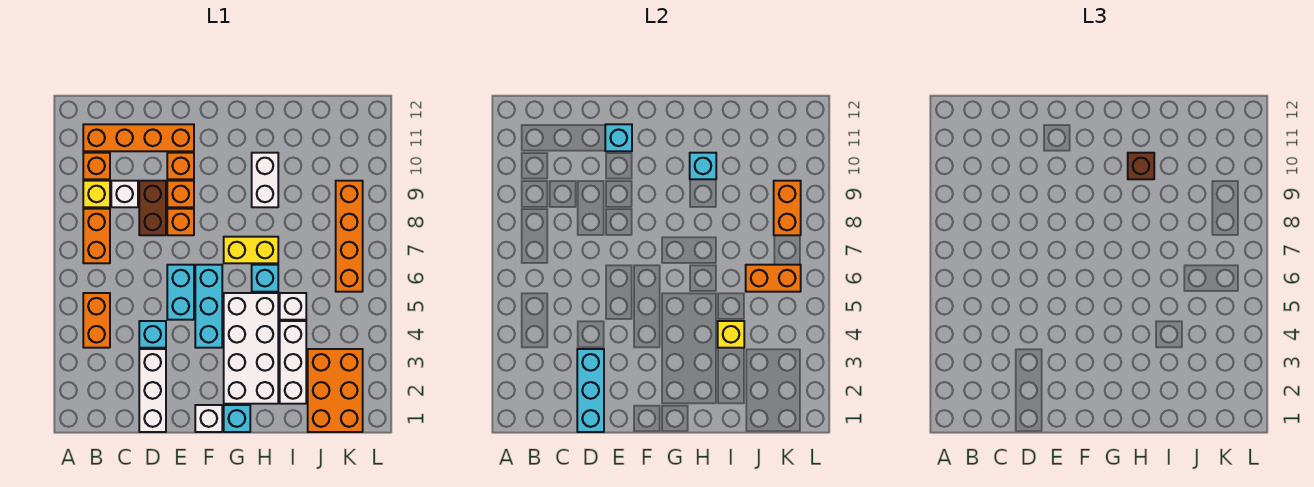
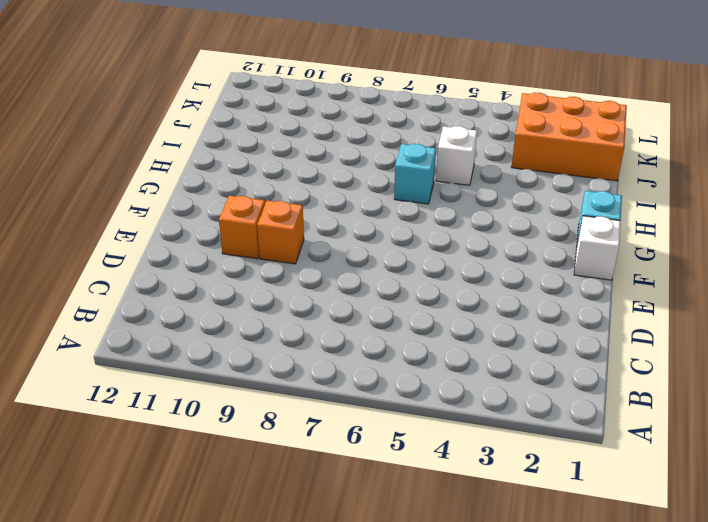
none -> orange 1x2 brick [83,293,110,348]
none -> orange 1x2 brick [83,209,110,263]
none -> yellow 1x1 brick [83,181,110,207]
none -> orange 1x1 brick [83,153,110,179]

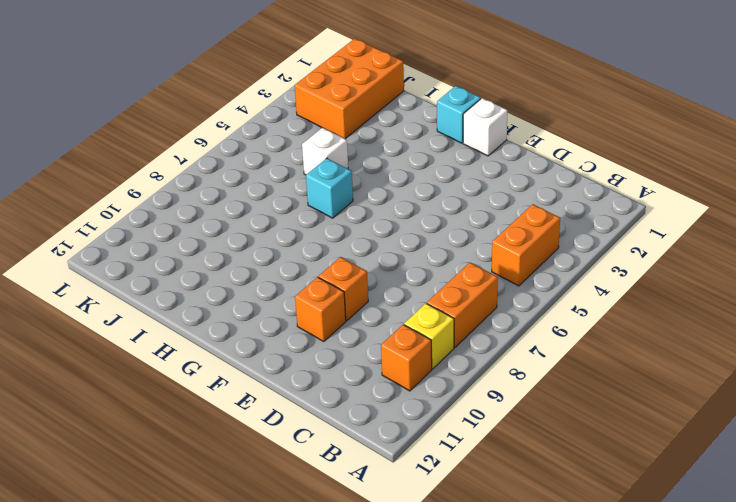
none -> orange 1x4 brick [83,124,194,151]
none -> white 1x1 brick [111,181,138,207]
none -> white 1x3 brick [139,349,166,432]
none -> cyan 1x1 brick [139,321,166,348]

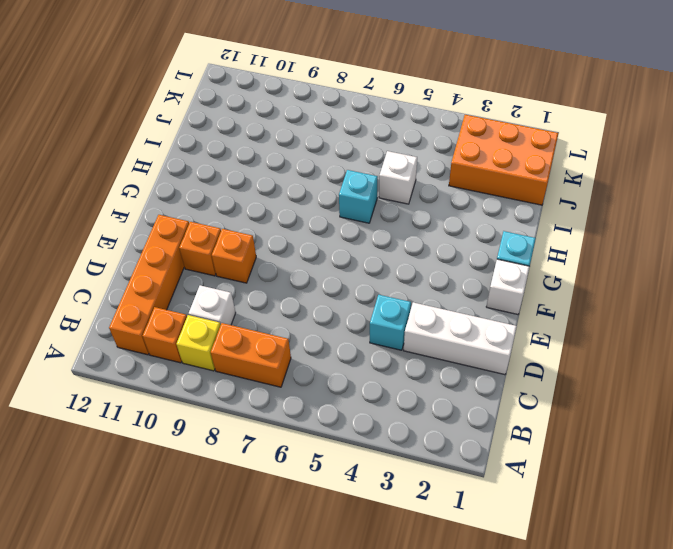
none -> orange 1x2 brick [83,293,110,348]
none -> brown 1x2 brick [139,181,166,235]
none -> cyan 1x2 brick [167,265,194,320]
none -> orange 1x1 brick [167,209,194,235]

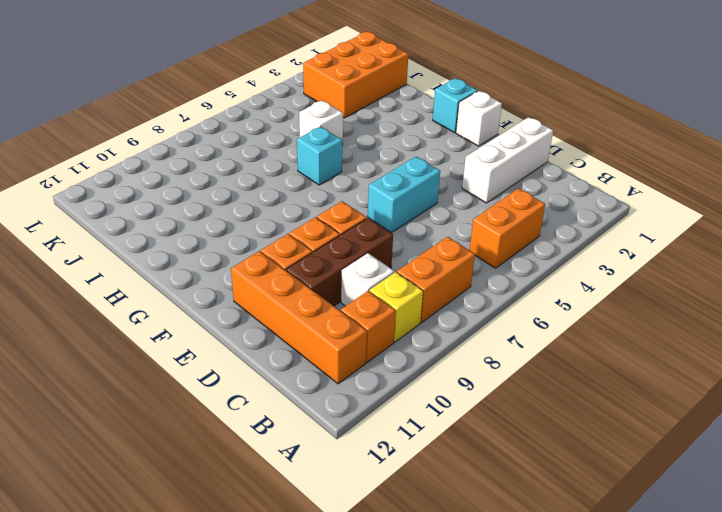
brown 1x3 brick [286,218,393,306] -> brown 1x2 brick [139,181,166,235]
none -> cyan 1x1 brick [139,321,166,348]
none -> cyan 1x3 brick [195,265,222,348]
none -> white 2x4 brick [224,293,278,404]
none -> yellow 1x2 brick [224,237,278,263]

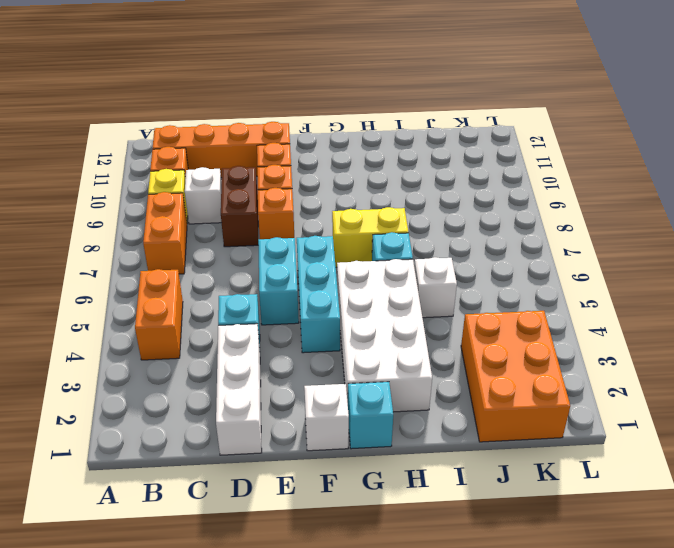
none -> white 1x2 brick [252,153,278,207]
none -> white 1x3 brick [280,321,306,404]
none -> orange 1x4 brick [336,181,363,292]
none -> cyan 1x3 brick [577,349,604,432]

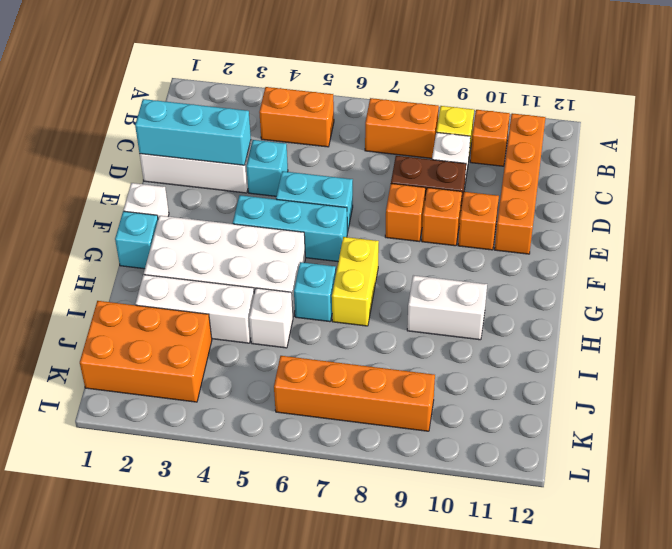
none -> cyan 1x1 brick [605,124,632,151]
none -> cyan 1x1 brick [690,153,716,179]
none -> yellow 1x1 brick [718,321,744,348]
none -> orange 1x2 brick [746,265,801,292]

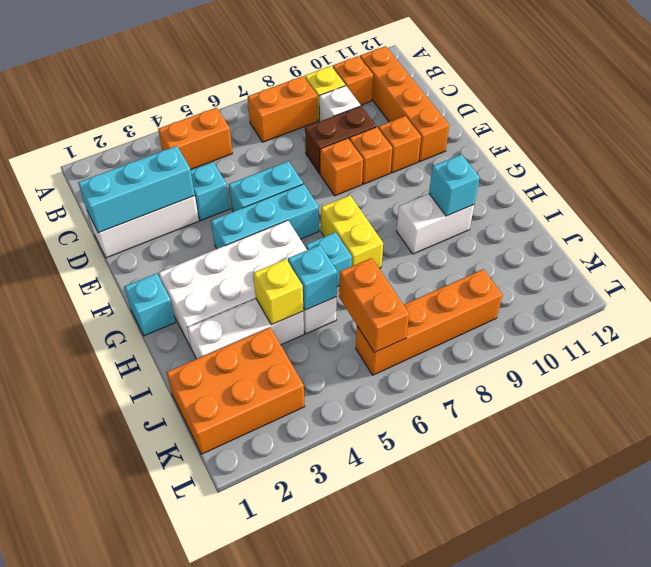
cyan 1x1 brick [288,245,337,310] -> cyan 1x1 brick moved to [605,124,632,151]
none -> white 1x1 brick [195,405,222,432]
none -> orange 1x2 brick [774,181,801,235]
none -> brown 1x1 brick [1128,153,1154,179]

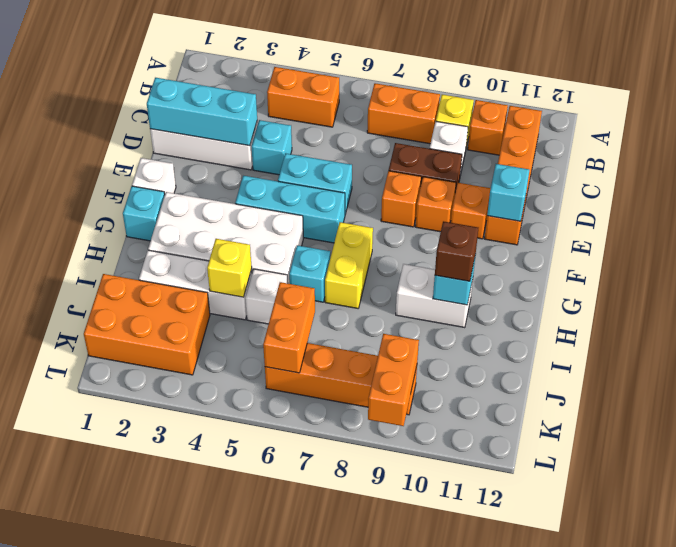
orange 1x2 brick [368,334,419,426] -> orange 1x2 brick turned to [774,181,801,235]

